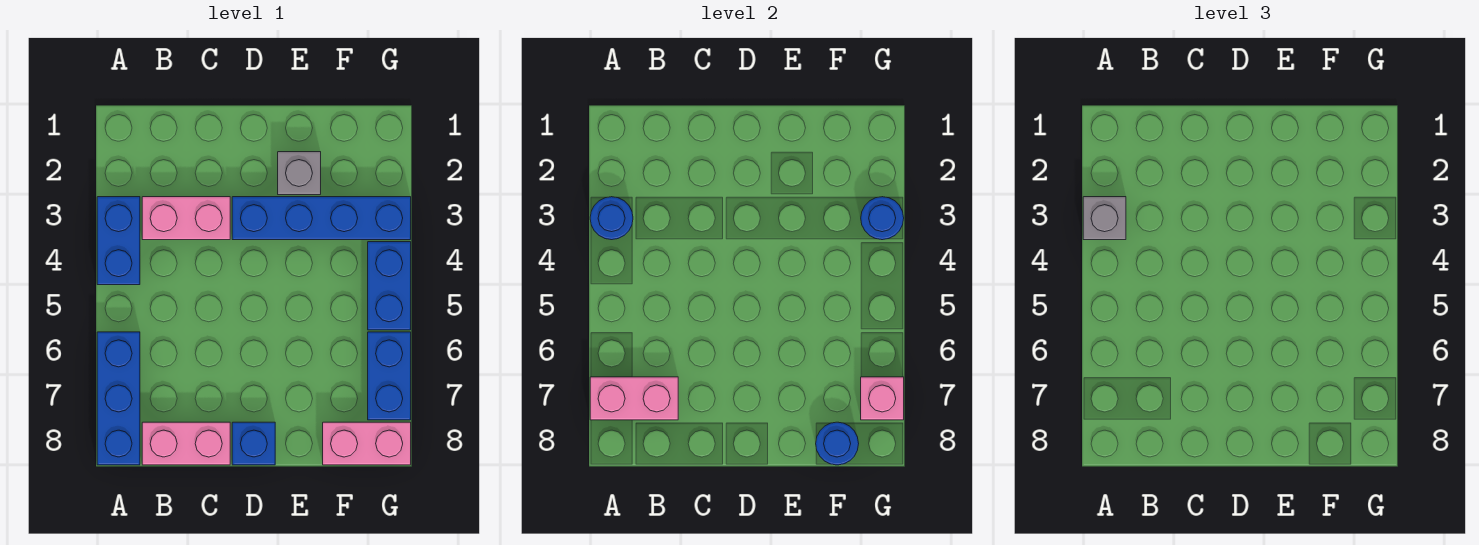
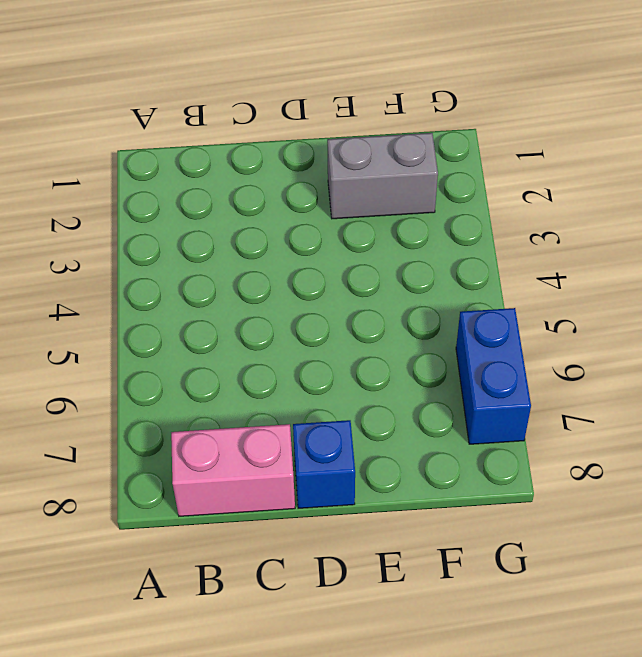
grey 1x2 brick [327,133,438,219] -> grey 1x1 brick [278,152,321,195]
none -> blue 1x2 brick [97,197,140,285]
none -> blue 1x3 brick [97,332,140,465]
none -> pink 1x2 brick [142,197,230,240]

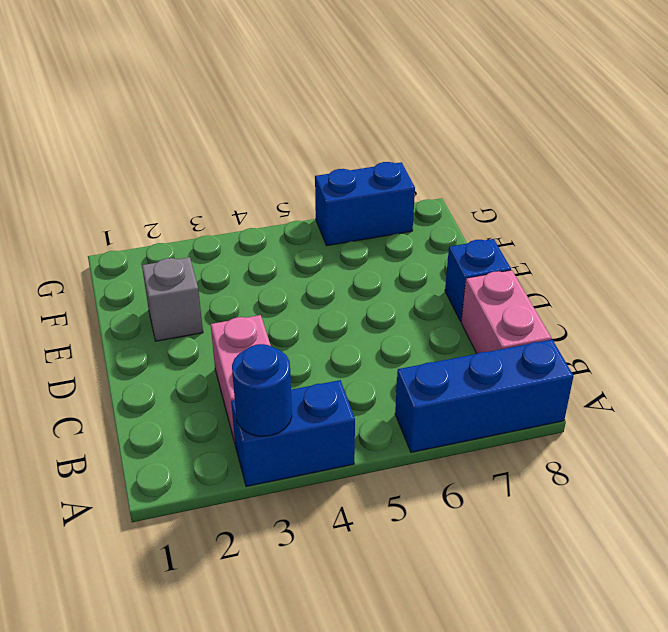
none -> blue 1x4 brick [232,197,411,240]
none -> pink 1x2 brick [323,422,411,465]
none -> blue 1x2 brick [368,242,411,330]

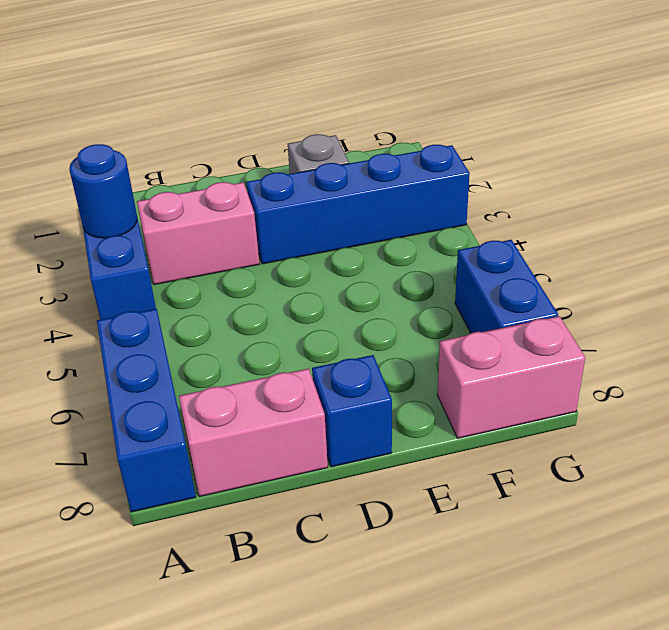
none -> blue 1x2 brick [368,242,411,330]
none -> pink 1x2 brick [590,377,678,420]
none -> blue 1x1 round brick [816,422,859,465]

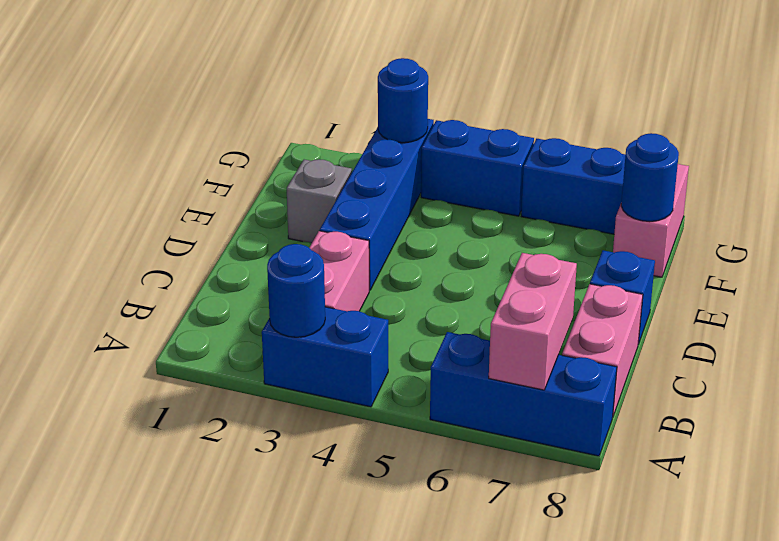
none -> pink 1x1 brick [861,377,904,420]
none -> grey 1x1 brick [1083,197,1126,240]

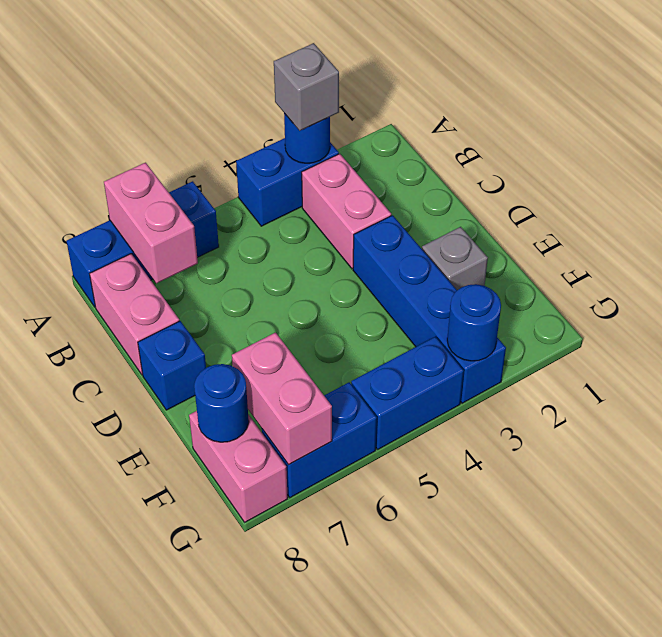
pink 1x2 brick [232,333,332,465] -> pink 1x1 brick [861,377,904,420]

